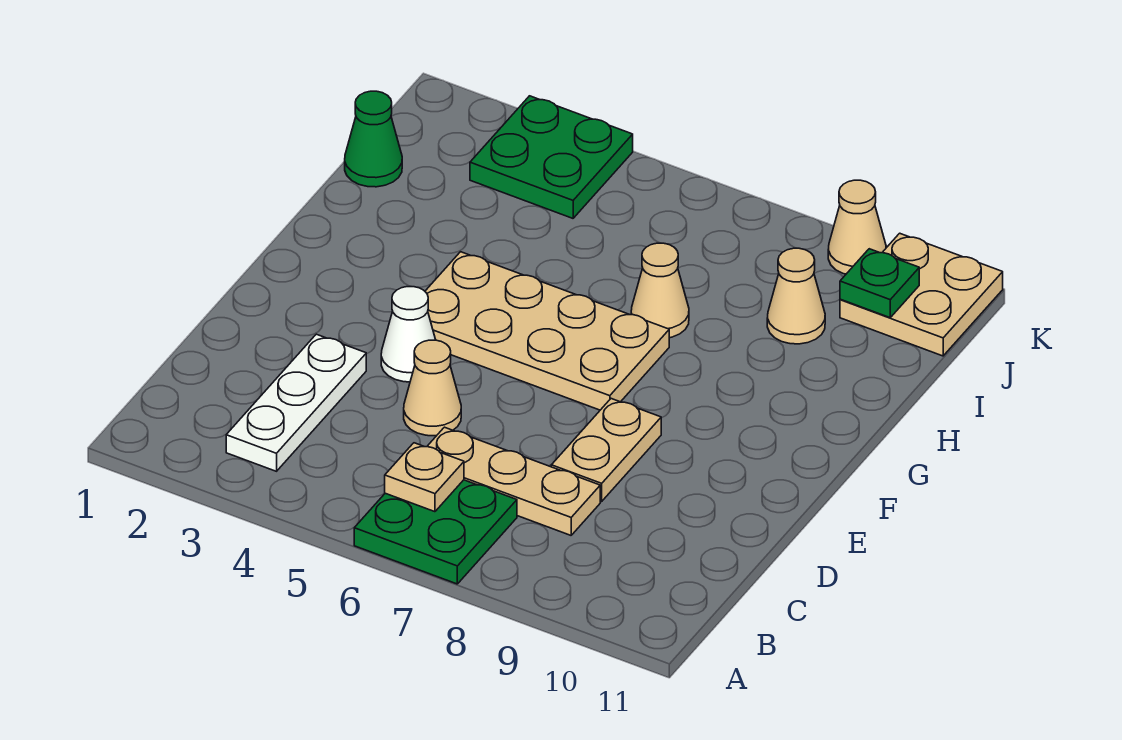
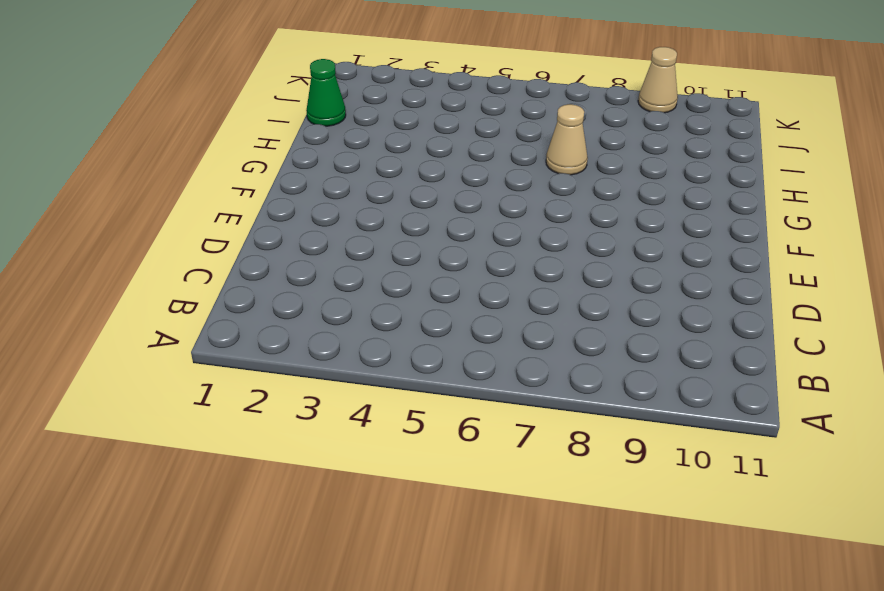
none -> green 2x2 plate [354,480,517,584]
none -> white 1x3 plate [226,334,366,471]
none -> tan 1x3 plate [427,427,600,535]

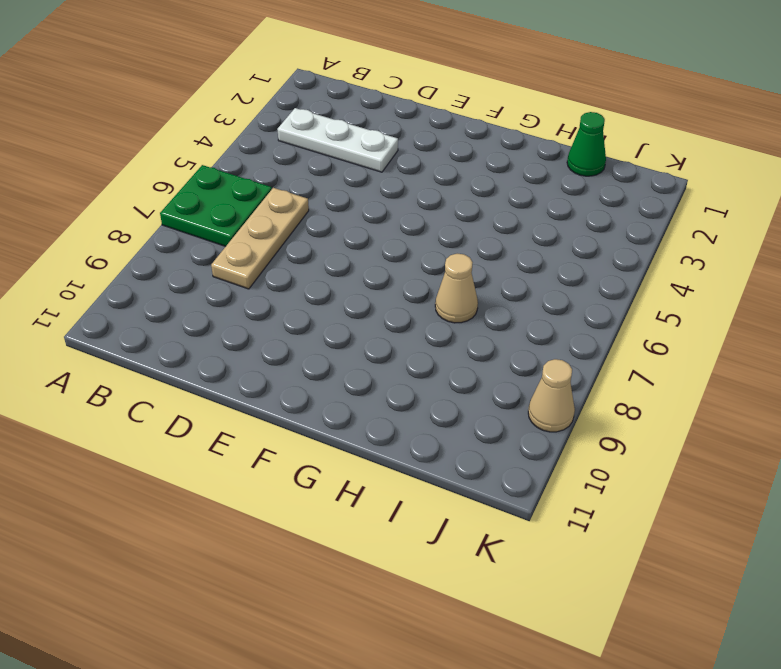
none -> tan 1x1 cone [404,340,461,436]
none -> tan 1x2 plate [551,399,661,501]
none -> white 1x1 cone [381,287,436,382]

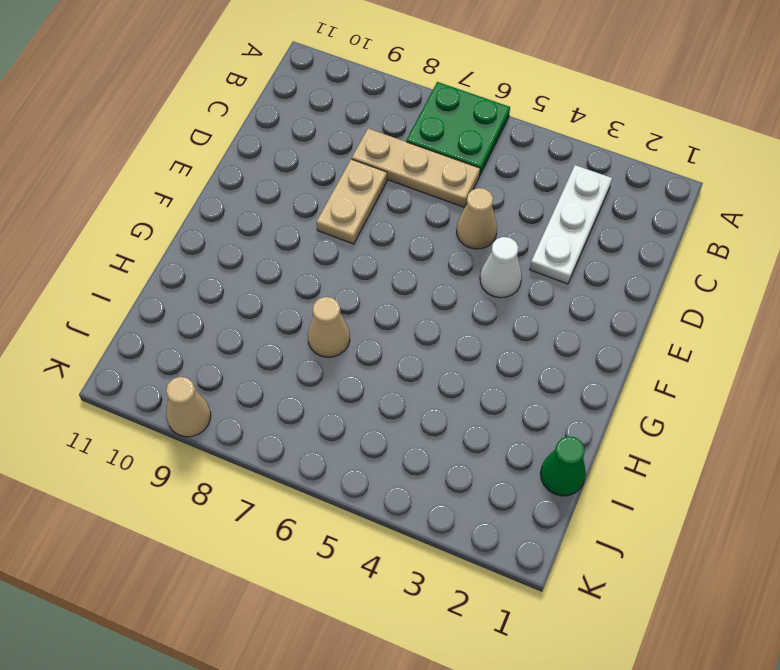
none -> tan 2x4 plate [425,252,669,410]
none -> tan 1x1 cone [767,248,825,344]
none -> green 2x2 plate [470,96,633,218]

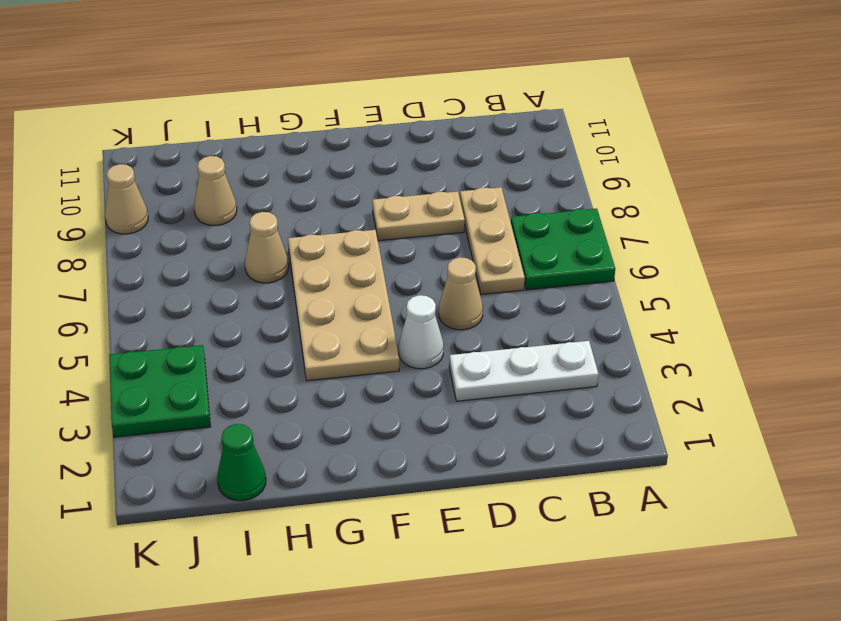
none -> tan 2x2 plate [840,233,1003,356]
none -> tan 1x1 plate [385,443,464,512]
none -> green 1x1 plate [840,249,919,318]

